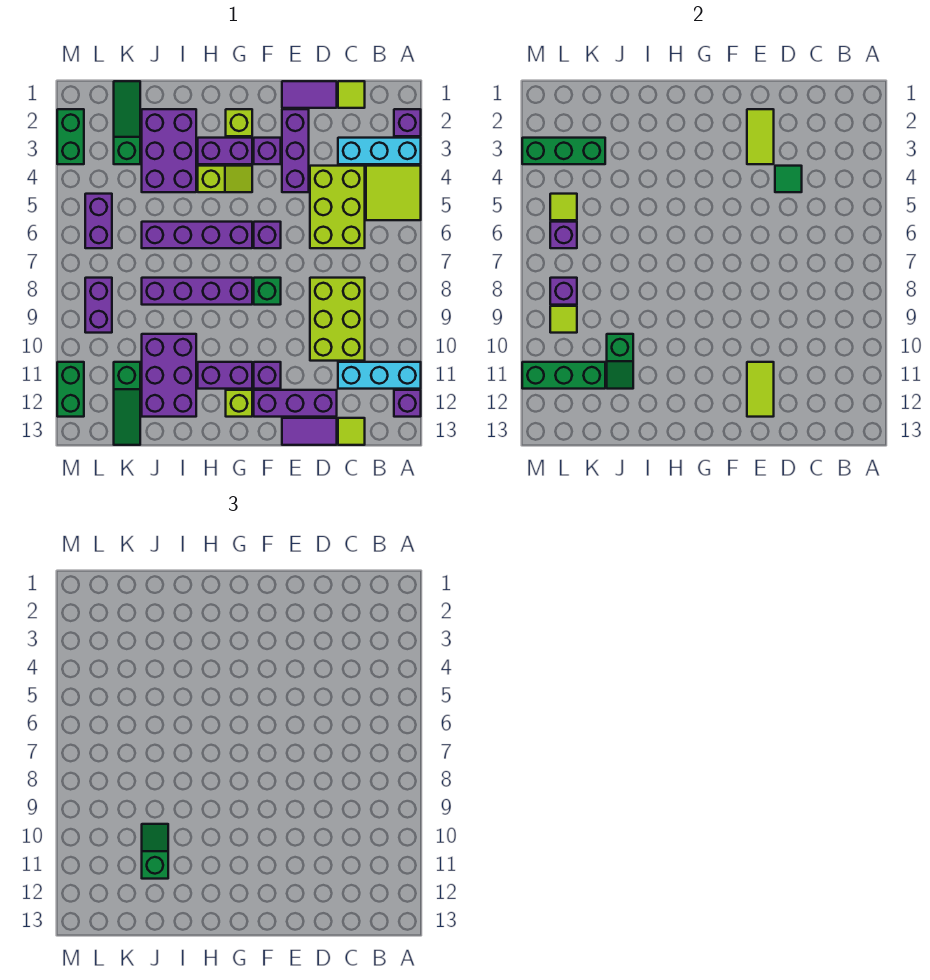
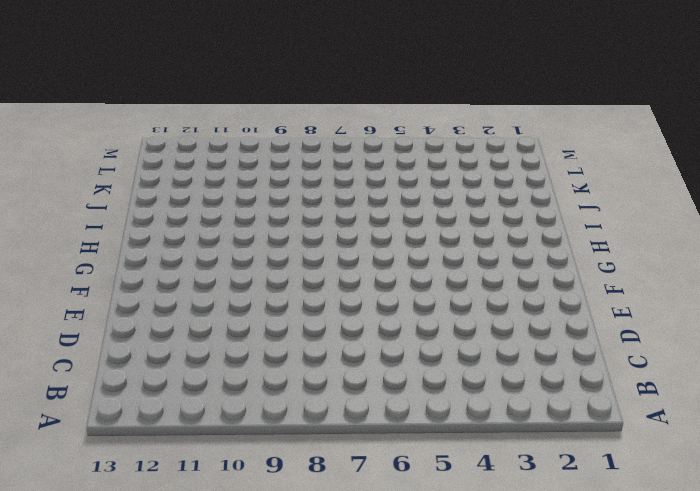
none -> purple 1x1 brick [394,109,421,136]
none -> cyan 1x3 brick [338,138,421,164]
none -> lime 2x2 tile [366,166,421,220]
none -> cyan 1x3 brick [338,362,421,389]

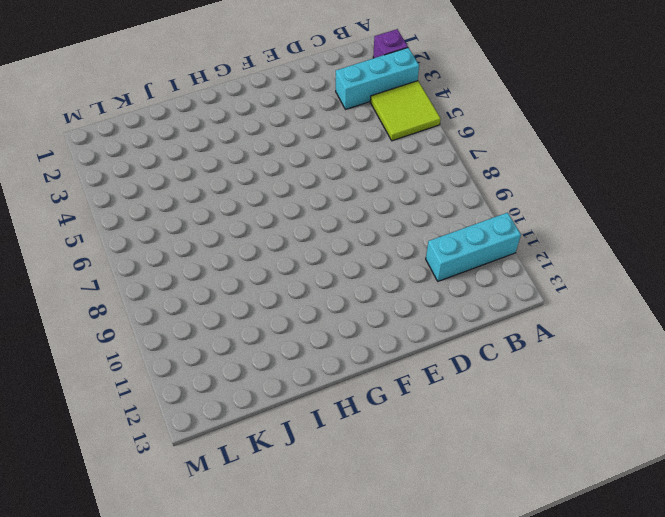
none -> purple 1x1 brick [394,390,421,417]
none -> lime 1x1 tile [338,81,365,108]
none -> lime 2x3 brick [310,166,365,248]
none -> lime 2x3 brick [310,278,365,361]

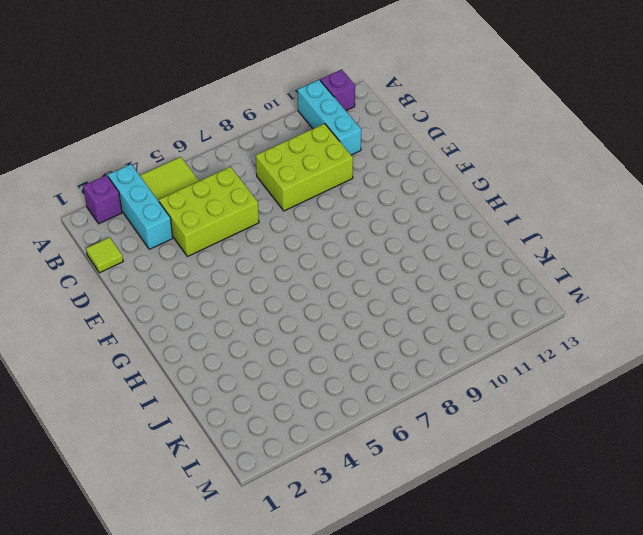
none -> lime 1x1 tile [338,418,365,445]
none -> purple 1x2 tile [282,81,337,108]
none -> purple 1x3 brick [254,390,337,417]
none -> purple 1x2 tile [282,418,337,445]

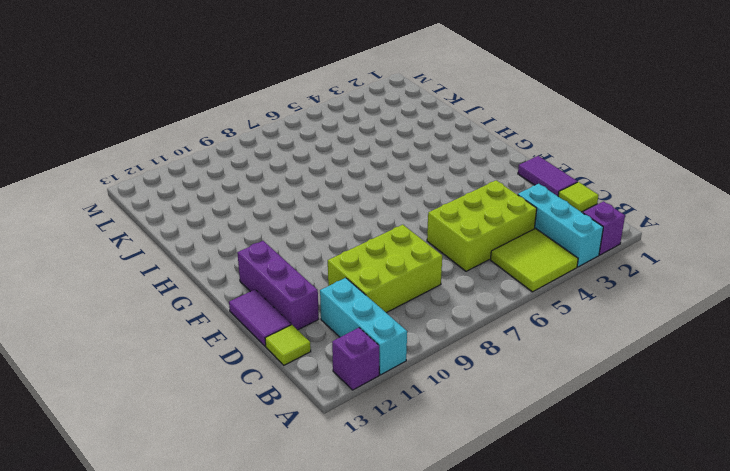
none -> purple 1x3 brick [282,109,309,192]
none -> purple 1x1 brick [254,138,281,164]
none -> purple 1x1 brick [254,222,281,248]
none -> green 1x1 brick [254,278,281,305]

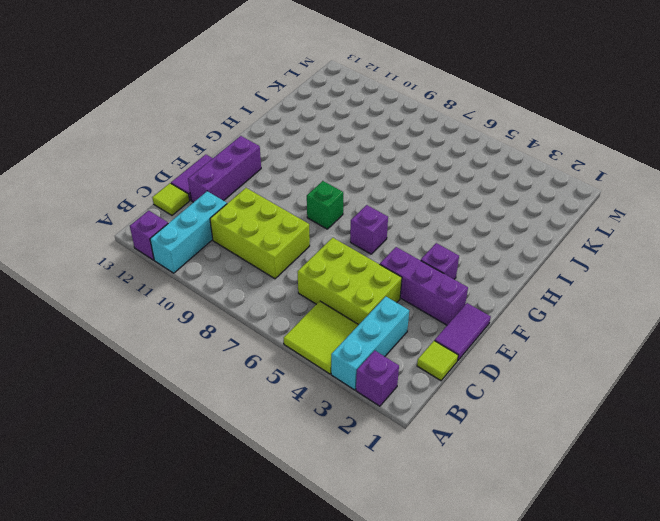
none -> purple 1x1 brick [254,362,281,389]
none -> lime 1x1 brick [226,109,252,136]
none -> purple 1x2 brick [198,138,252,164]
none -> lime 1x2 slope [198,166,252,192]

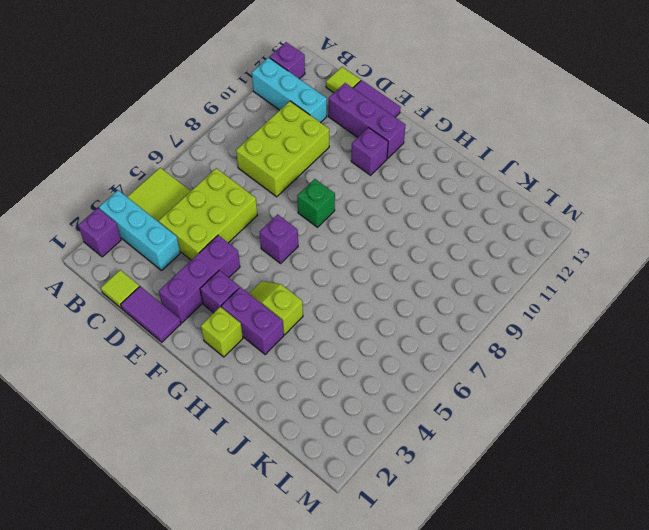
none -> purple 1x4 brick [142,222,252,248]
none -> purple 1x4 brick [142,278,252,305]
none -> purple 1x2 brick [198,362,252,389]
none -> lime 1x1 brick [226,390,252,417]

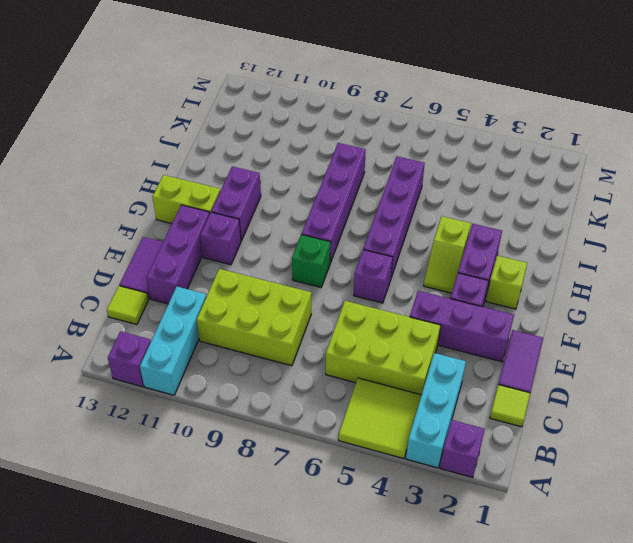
lime 1x2 brick [152,175,220,224] -> lime 1x1 brick [226,390,252,417]
none -> purple 2x3 brick [142,109,196,192]
none -> purple 2x3 brick [142,334,196,417]
none -> green 1x3 slope [114,81,140,164]
none -> green 1x3 slope [114,362,140,445]

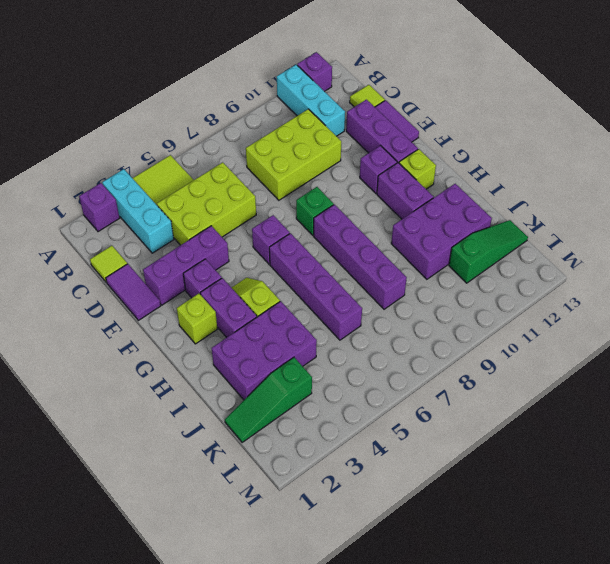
none -> purple 1x2 brick [85,194,112,248]
none -> purple 1x2 brick [85,278,112,333]
none -> green 1x2 brick [57,109,84,164]
none -> green 1x2 brick [57,362,84,417]

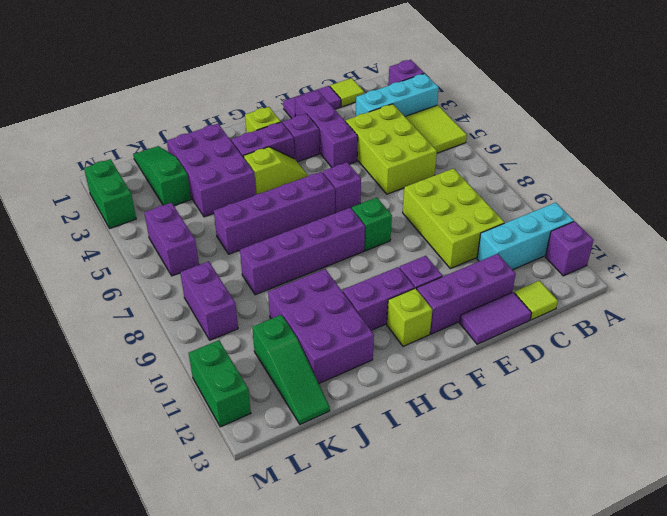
none -> green 1x1 tile [775,166,802,192]
none -> lime 1x2 tile [747,109,774,164]
none -> lime 1x2 tile [747,362,774,417]
none -> green 1x2 slope [607,334,633,389]

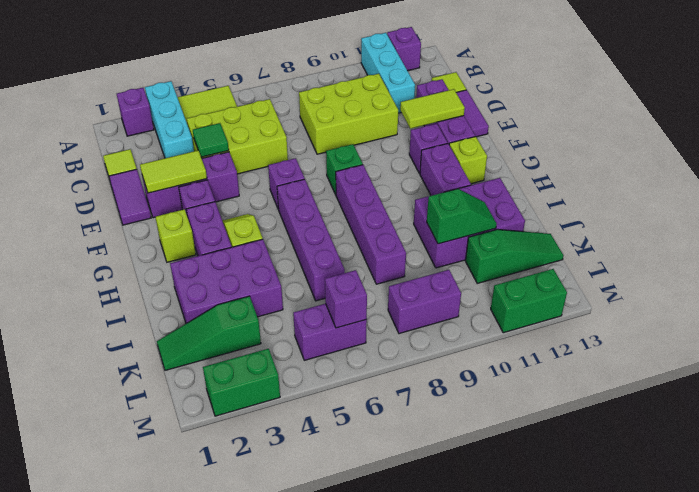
none -> green 1x3 brick [522,138,605,164]
none -> green 1x3 brick [522,362,605,389]
none -> lime 1x1 tile [550,194,577,220]
none -> purple 1x1 brick [550,278,577,305]

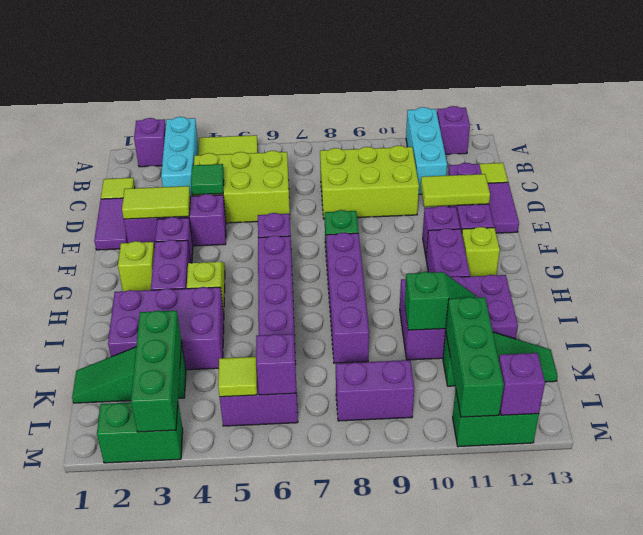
purple 1x1 brick [499,353,545,415] -> purple 1x1 brick moved to [550,278,577,305]
none -> lime 1x1 tile [550,306,577,333]
none -> green 1x2 slope [142,824,168,879]

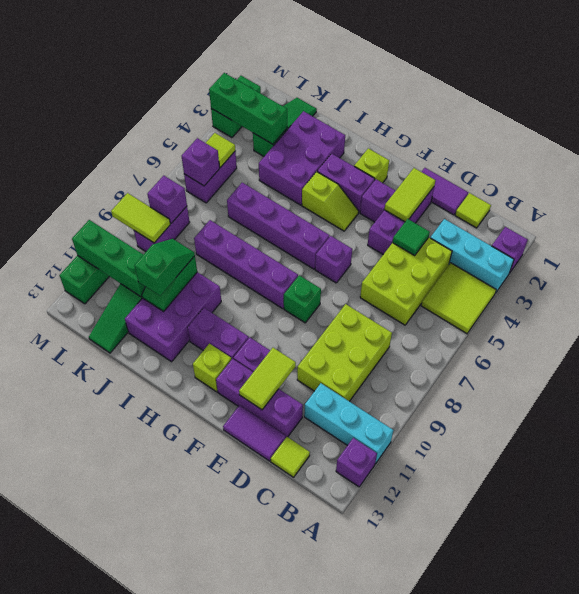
lime 1x2 tile [111,193,170,243] -> lime 1x1 tile [550,306,577,333]

